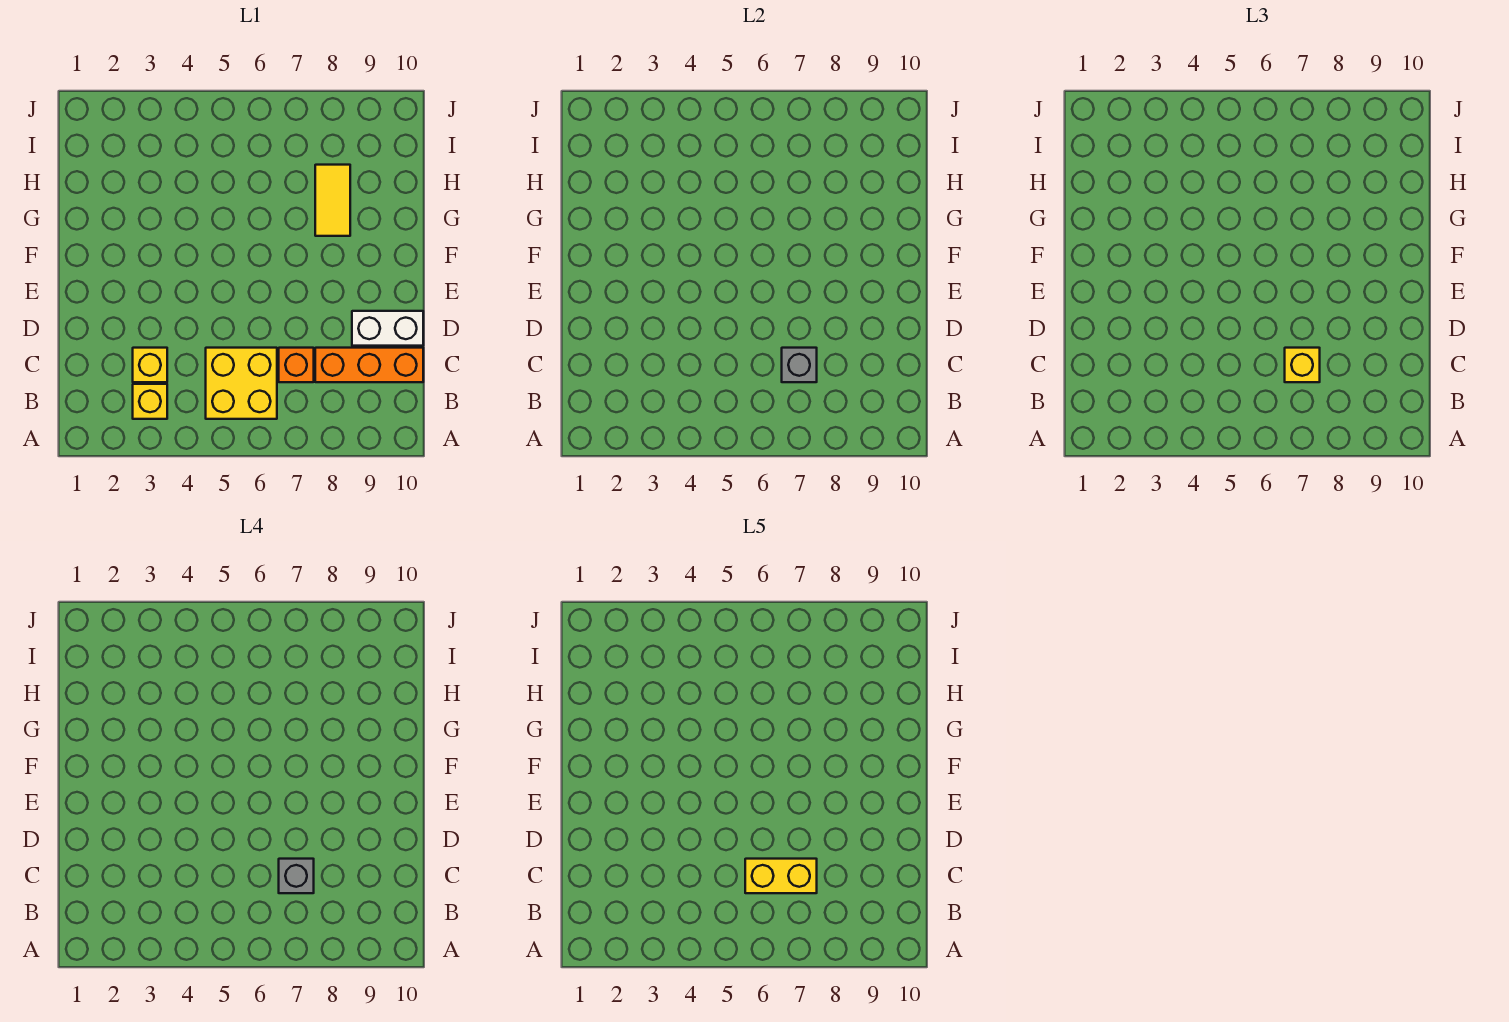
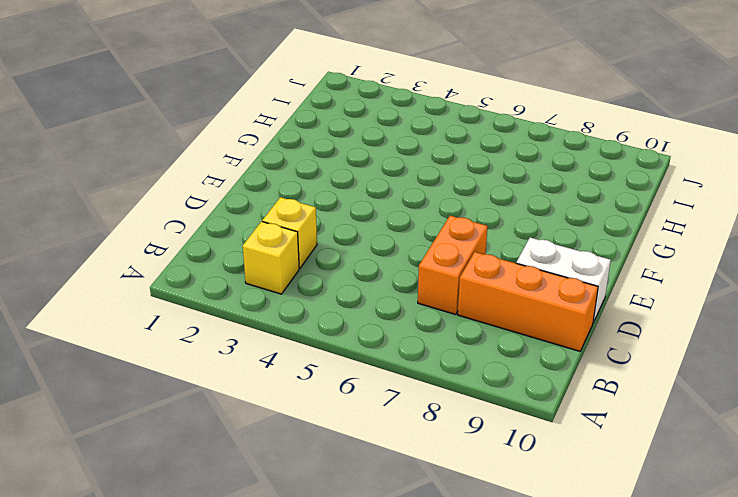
orange 1x2 brick [418,216,487,314] -> orange 1x1 brick [279,348,314,382]
none -> yellow 2x2 brick [206,348,277,419]
none -> yellow 1x2 tile [315,165,350,236]

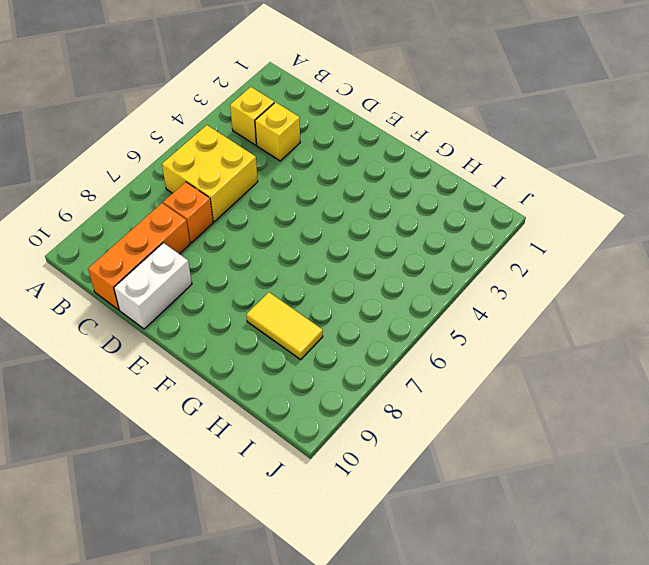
none -> grey 1x1 brick [782,348,817,382]
none -> yellow 1x1 brick [1285,348,1320,382]

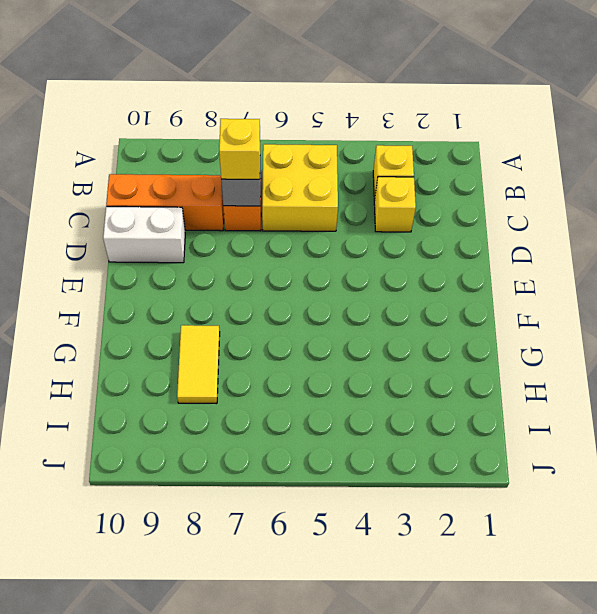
none -> grey 1x1 brick [279,859,314,893]
none -> yellow 1x2 brick [745,859,817,893]

